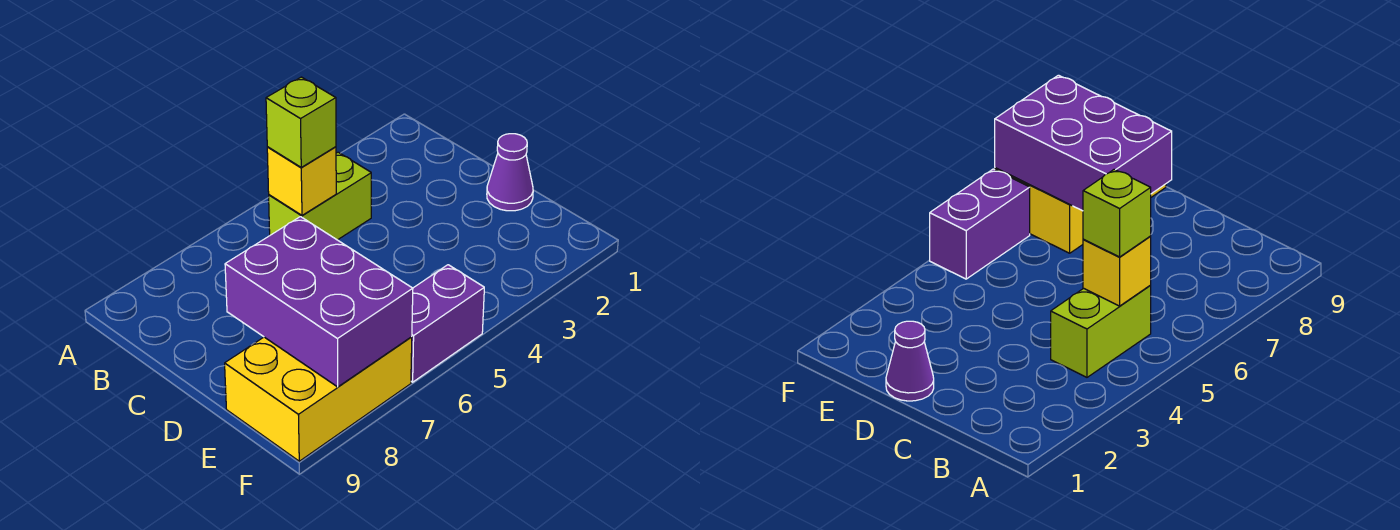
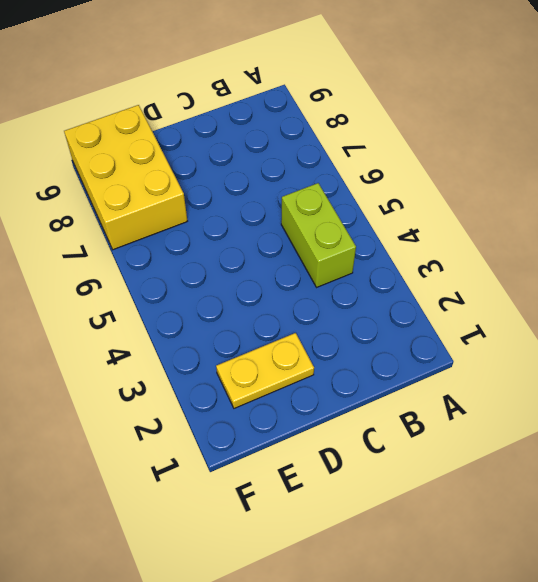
yellow 1x2 plate [216,333,314,408] -> none
none -> purple 1x1 cone [487,134,533,211]
none -> purple 1x2 brick [411,265,484,382]

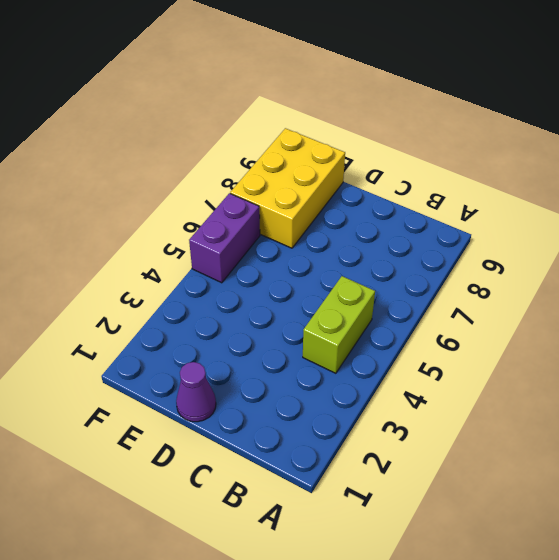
none -> yellow 1x1 brick [267,147,336,215]
none -> purple 2x3 brick [225,217,413,387]

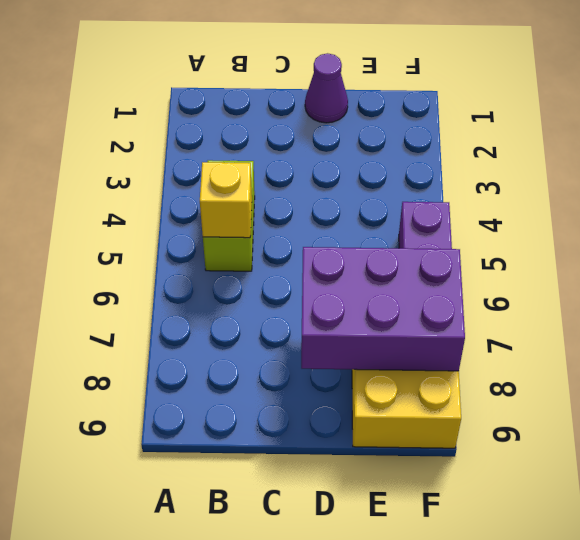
none -> lime 1x1 brick [266,77,336,167]

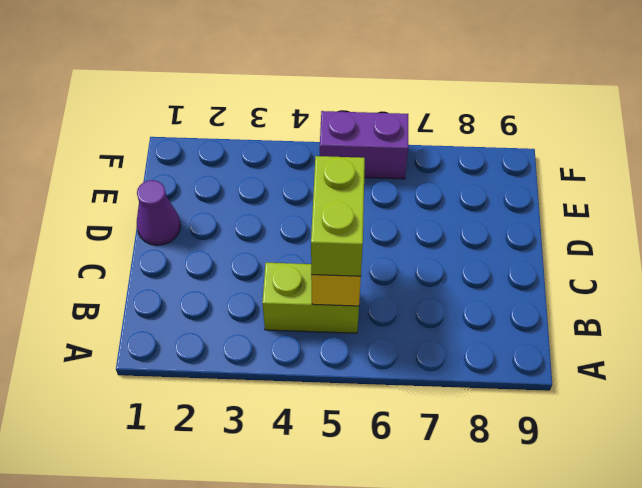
lime 1x2 brick [311,156,365,276] -> lime 1x1 brick [266,77,336,167]
none -> yellow 2x3 brick [225,337,412,461]
none -> purple 2x3 brick [225,217,413,387]

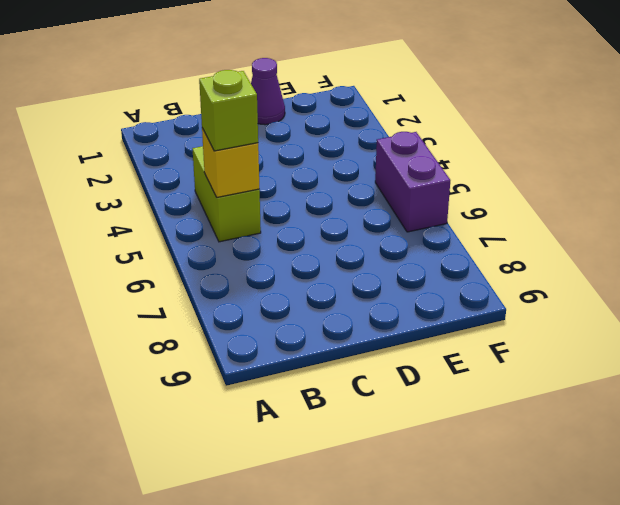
none -> yellow 2x3 brick [225,337,412,461]
none -> purple 2x3 brick [225,217,413,387]

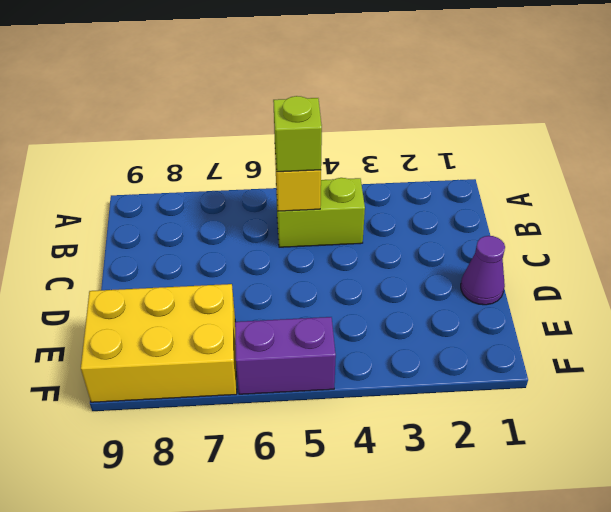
none -> purple 2x3 brick [225,217,413,387]

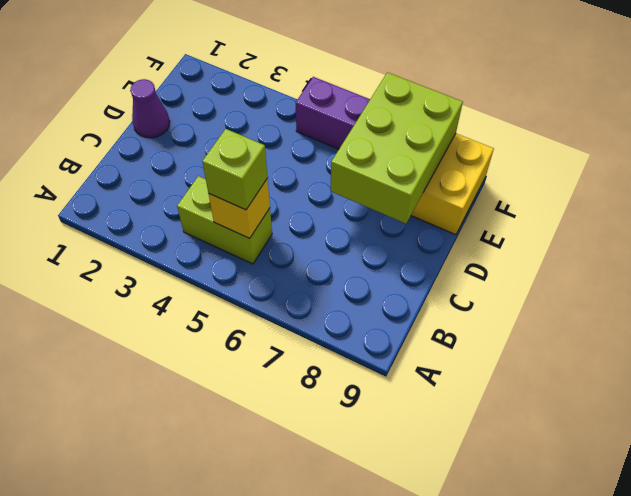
lime 2x3 brick [331,72,463,224] -> purple 2x3 brick [225,217,413,387]

